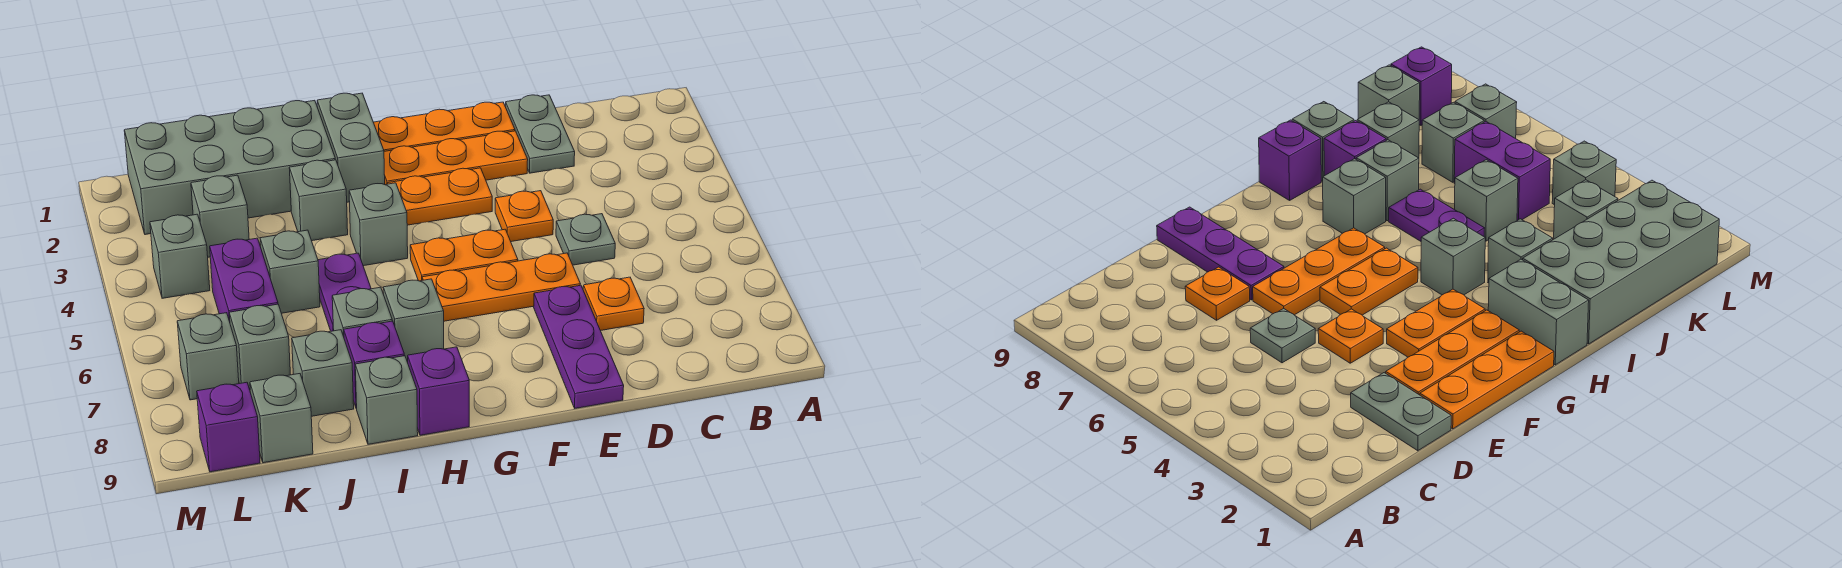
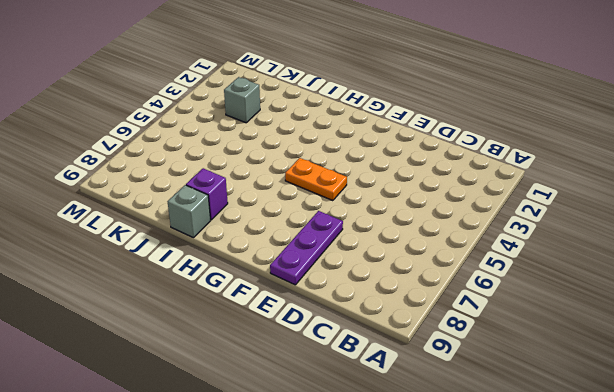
none -> grey 1x2 plate [506,95,575,173]
none -> grey 1x1 plate [556,214,615,265]
none -> orange 1x1 plate [583,277,644,331]

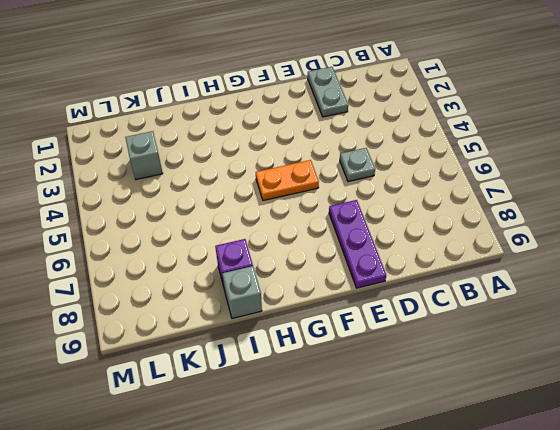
none -> orange 1x1 plate [583,277,644,331]
none -> orange 1x3 plate [373,102,515,151]
none -> orange 1x3 plate [384,131,528,185]

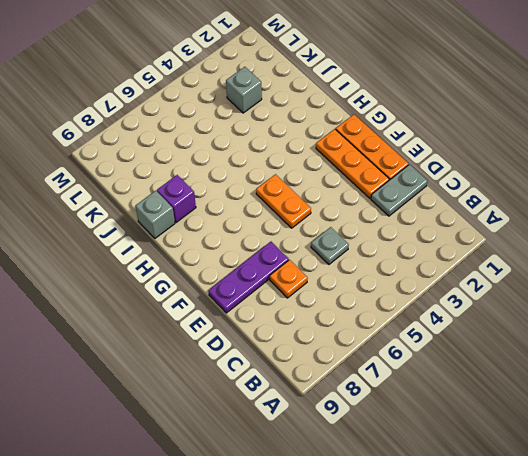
none -> orange 1x1 plate [495,191,553,242]
none -> orange 1x3 plate [422,253,580,321]
none -> orange 1x2 plate [387,168,492,225]

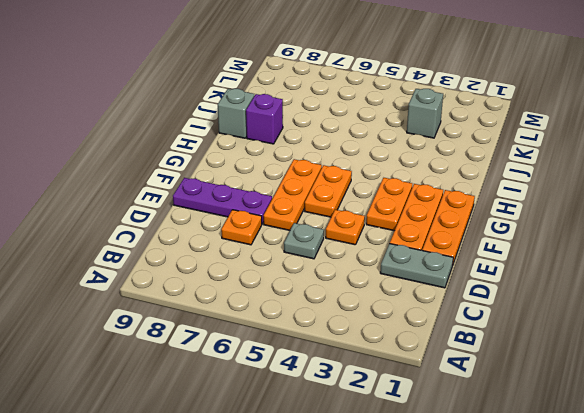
none -> grey 1x2 brick [317,93,385,202]
none -> grey 1x1 brick [349,183,408,266]
none -> grey 1x1 brick [383,279,444,362]

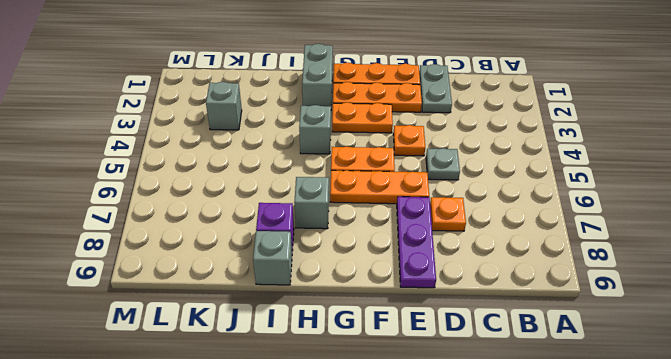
none -> purple 1x1 brick [408,347,469,435]
none -> grey 2x4 brick [124,100,335,235]
none -> grey 1x1 brick [289,160,348,241]

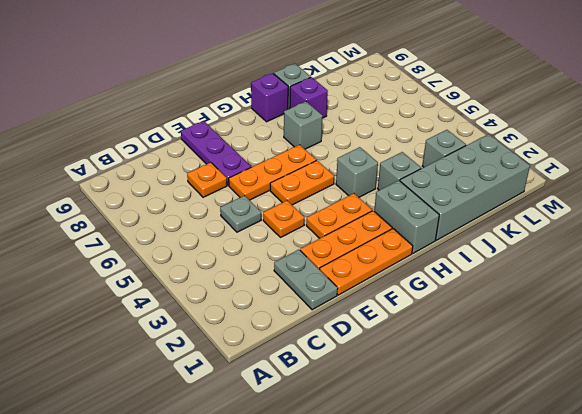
none -> purple 1x2 plate [318,253,371,331]
none -> grey 1x1 brick [332,287,392,337]
none -> grey 1x1 brick [260,230,320,313]

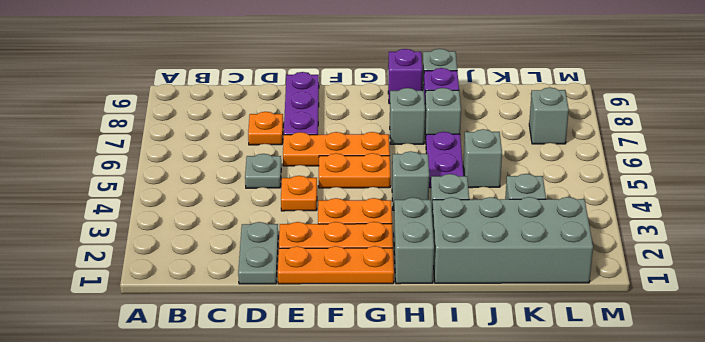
none -> grey 1x1 brick [292,330,354,416]
none -> purple 1x2 brick [210,238,278,322]
none -> grey 1x1 brick [229,304,291,390]

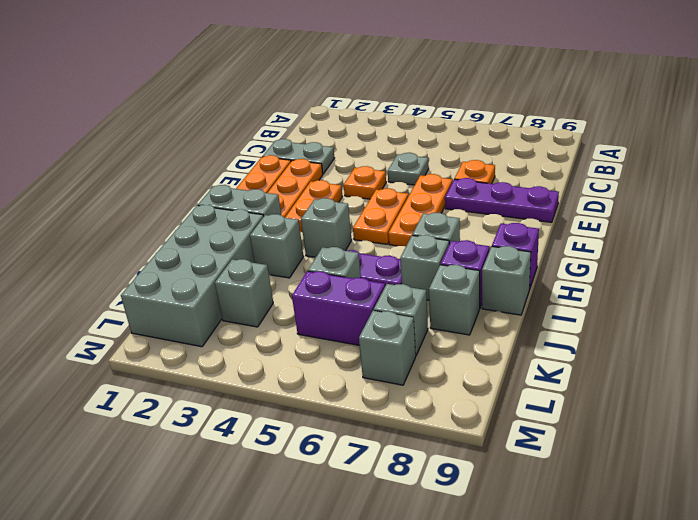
none -> grey 1x1 brick [250,374,313,463]
none -> grey 1x1 brick [150,214,210,298]
none -> purple 1x1 brick [197,382,260,472]

